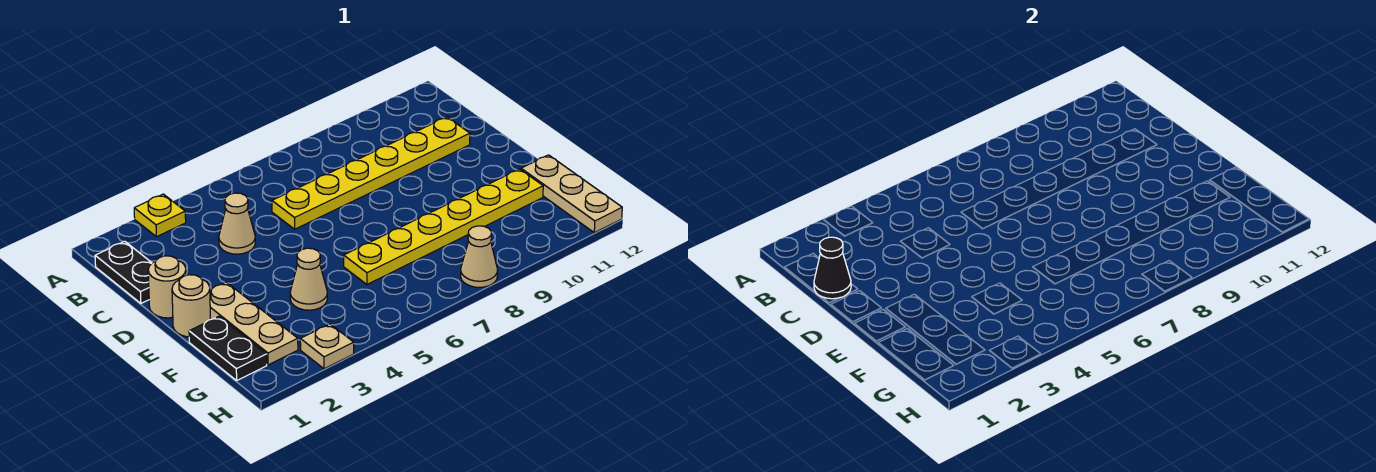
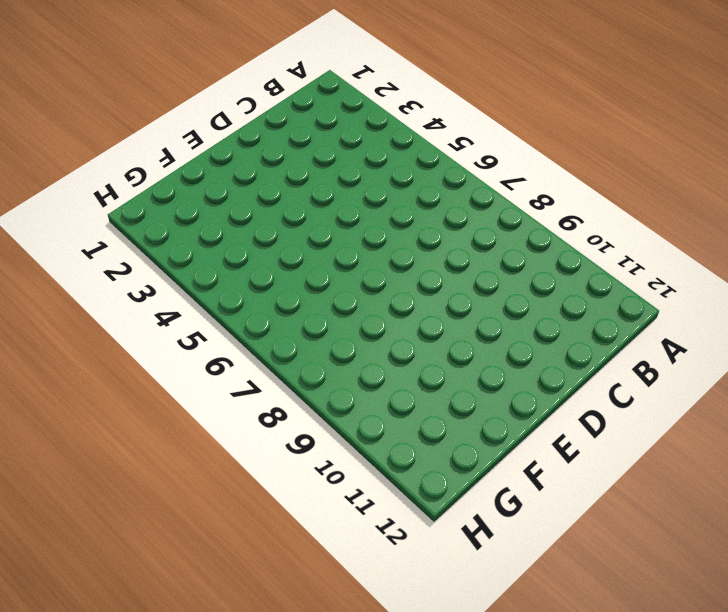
none -> yellow 1x1 plate [134,194,186,237]
none -> black 1x2 plate [95,241,152,303]
none -> tan 1x1 cone [219,193,255,254]

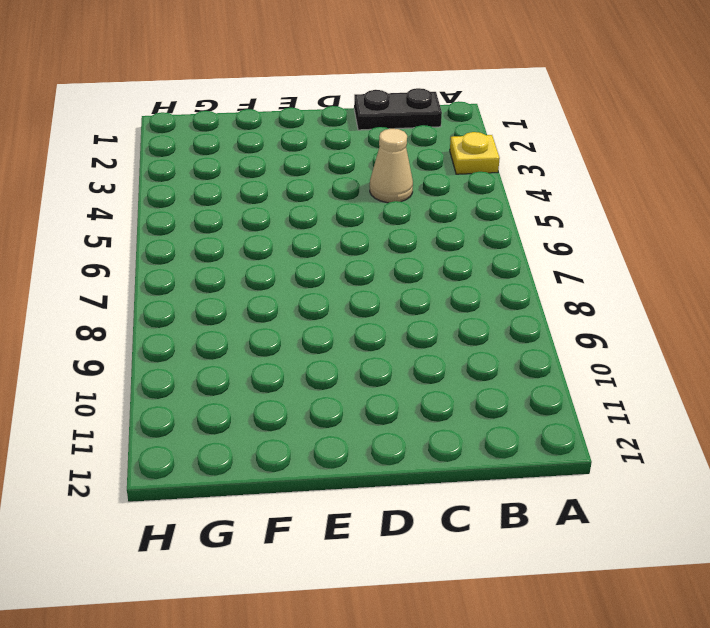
none -> yellow 1x6 plate [272,117,470,229]
none -> tan 1x1 round brick [148,256,186,318]
none -> tan 1x1 round brick [172,275,210,337]

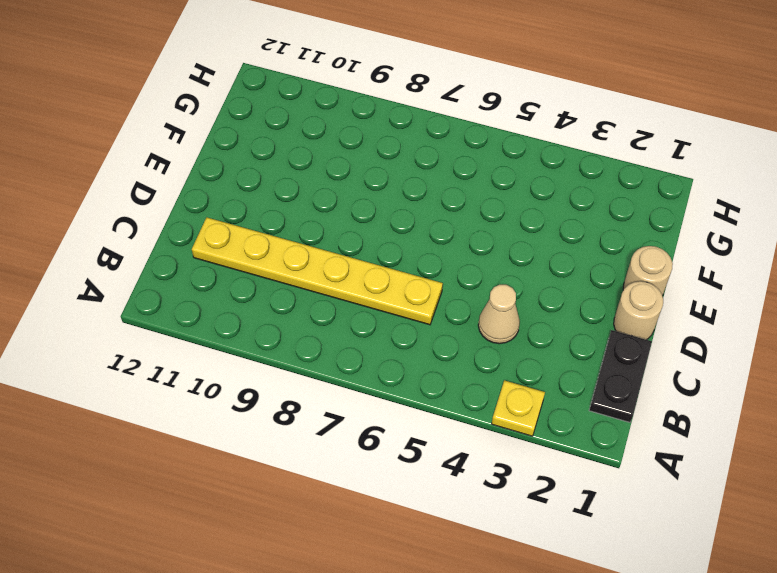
none -> tan 1x3 plate [210,282,298,365]
none -> black 1x2 plate [189,316,267,380]
none -> tan 1x1 cone [290,248,327,310]

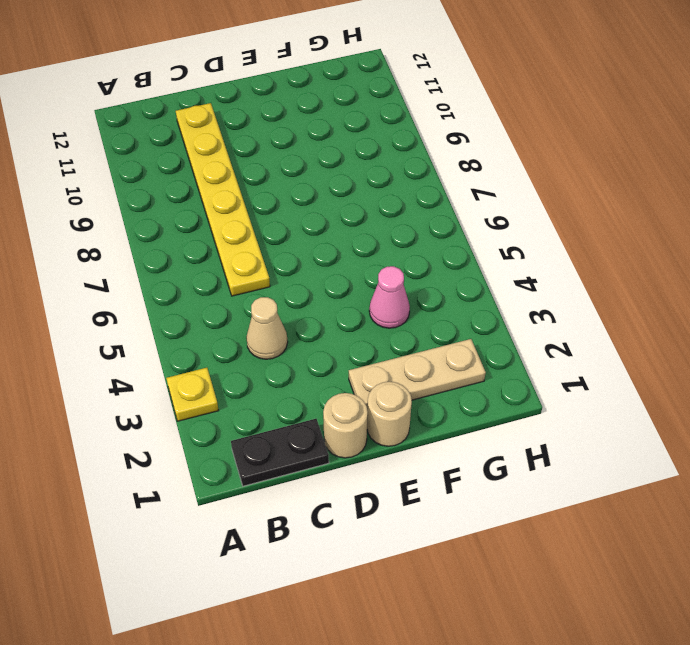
pink 1x1 cone [369,266,410,328] -> tan 1x1 cone [290,248,327,310]
none -> black 1x2 plate [189,316,267,380]
none -> yellow 1x6 plate [344,169,543,284]
none -> tan 1x3 plate [521,155,622,233]

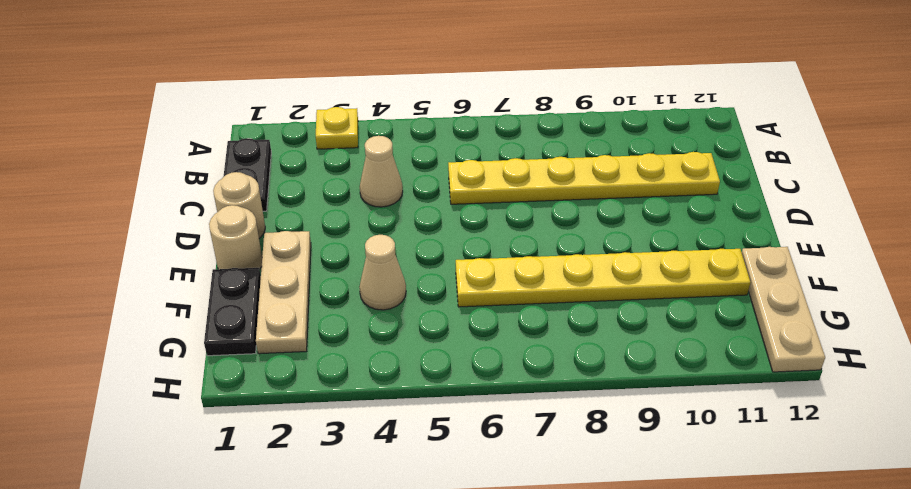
none -> tan 1x1 plate [300,324,354,369]
none -> tan 1x1 cone [461,226,498,287]
none -> black 1x1 cone [814,237,851,299]

